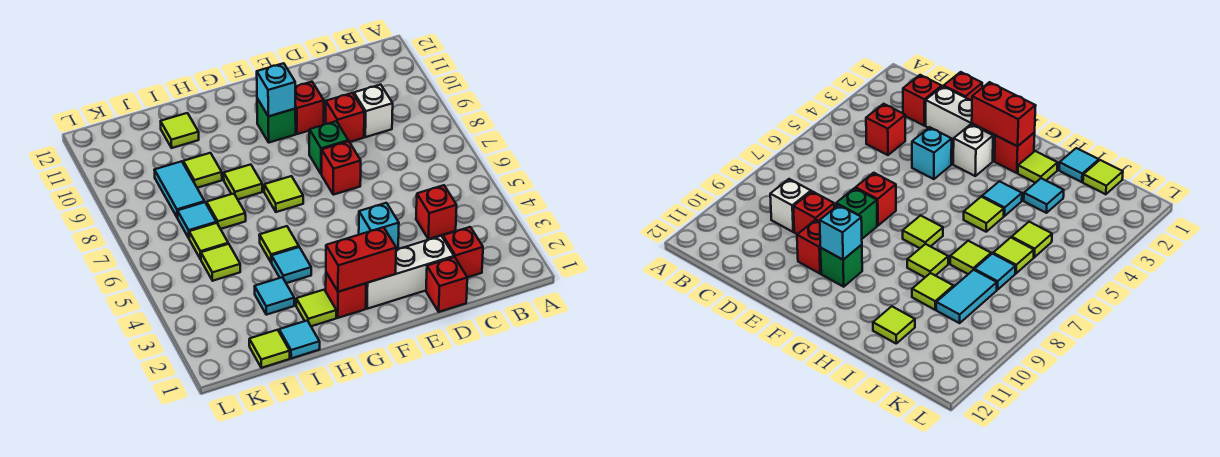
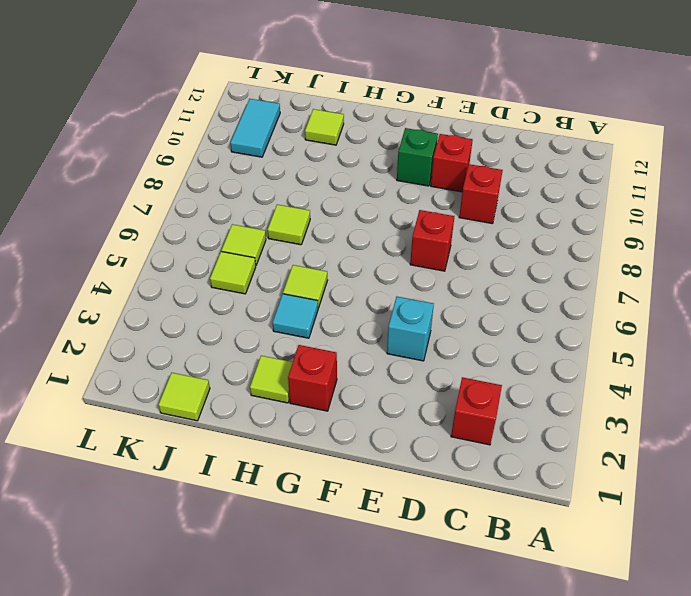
cyan 1x2 tile [230,99,280,157] -> cyan 1x2 tile moved to [154,161,205,218]
none -> red 1x1 brick [416,185,457,239]
none -> white 1x1 brick [354,85,393,137]
none -> red 1x1 brick [426,257,467,312]
none -> white 1x3 brick [366,236,454,309]

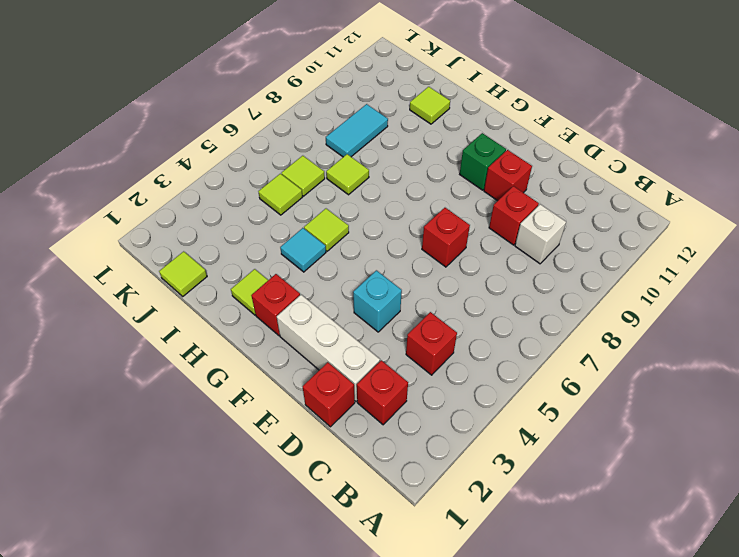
none -> green 1x1 brick [309,121,348,174]
none -> white 1x1 brick [953,124,993,176]
none -> lime 1x1 tile [264,176,303,212]
none -> lime 1x1 tile [224,164,262,199]

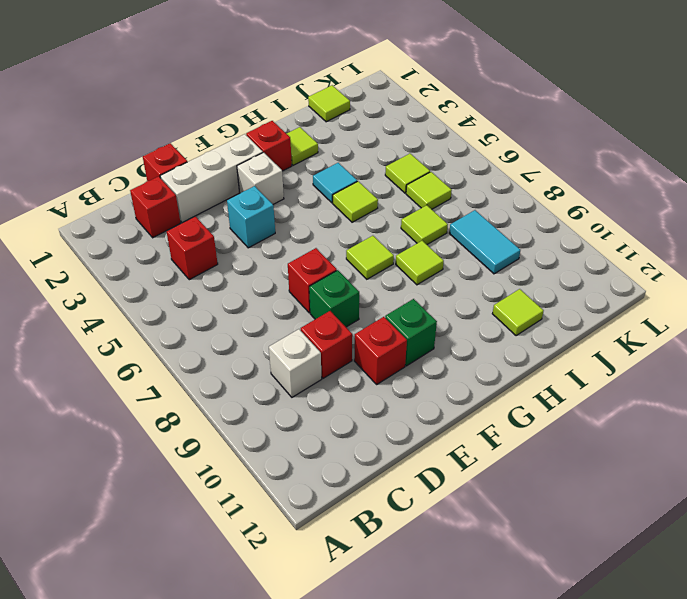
none -> cyan 1x1 tile [279,321,320,358]
none -> cyan 1x1 tile [255,277,294,315]
none -> lime 1x1 tile [183,153,222,188]
none -> cyan 1x1 tile [178,202,216,238]

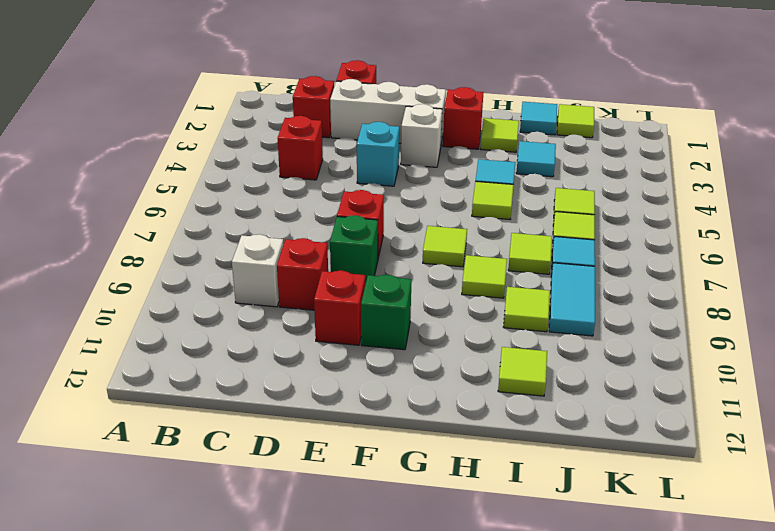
none -> red 1x2 brick [326,227,396,292]
none -> cyan 1x1 brick [257,63,295,116]

